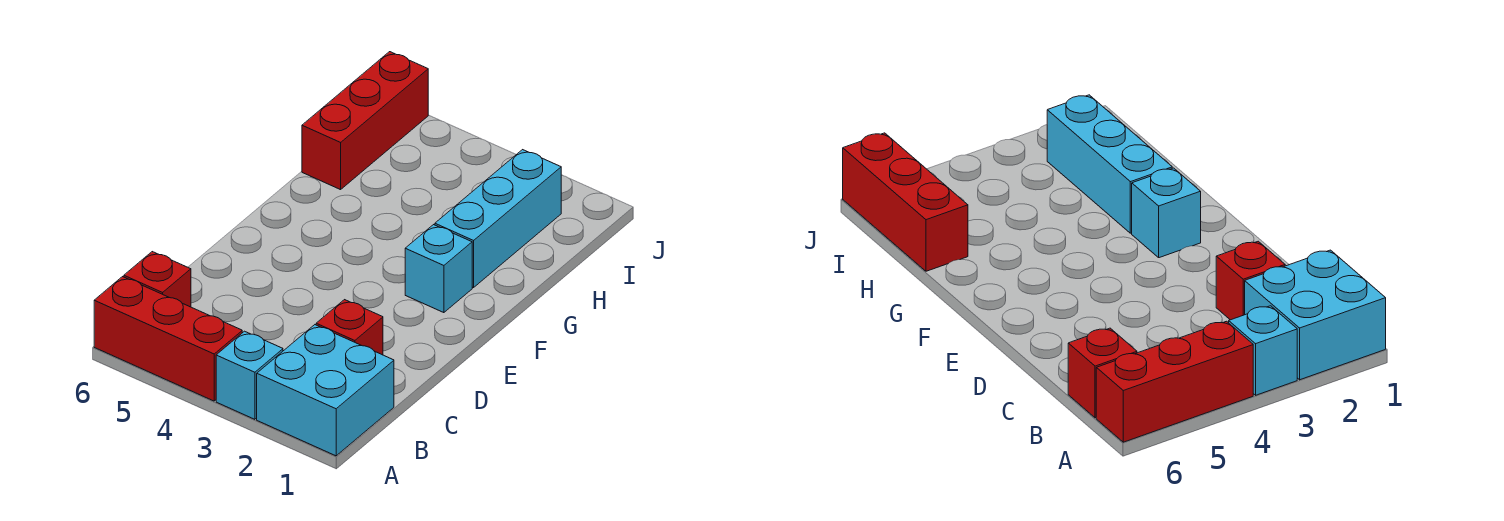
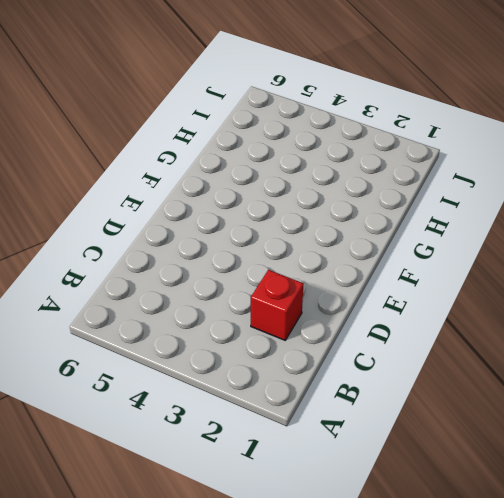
none -> cyan 2x2 brick [257,325,394,456]
none -> cyan 1x1 brick [216,331,283,419]

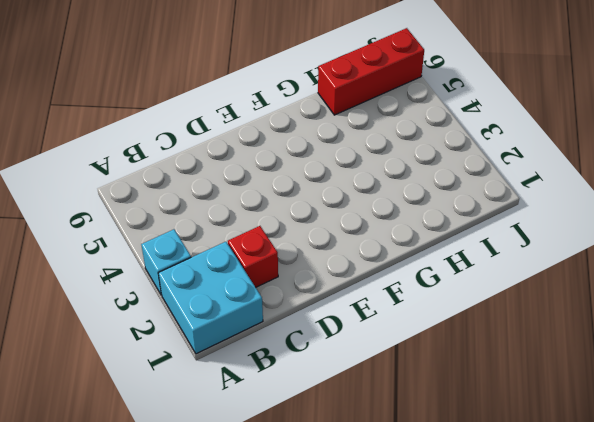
none -> red 1x3 brick [94,277,242,401]
none -> red 1x1 brick [124,252,191,307]

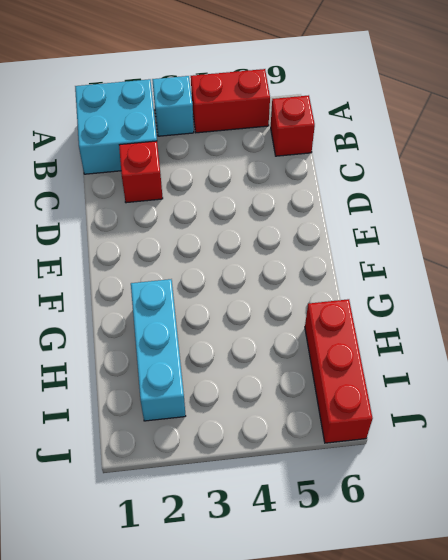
red 1x2 brick [191,69,270,133] -> red 1x3 brick [94,277,242,401]
none -> cyan 1x1 brick [405,225,472,313]

